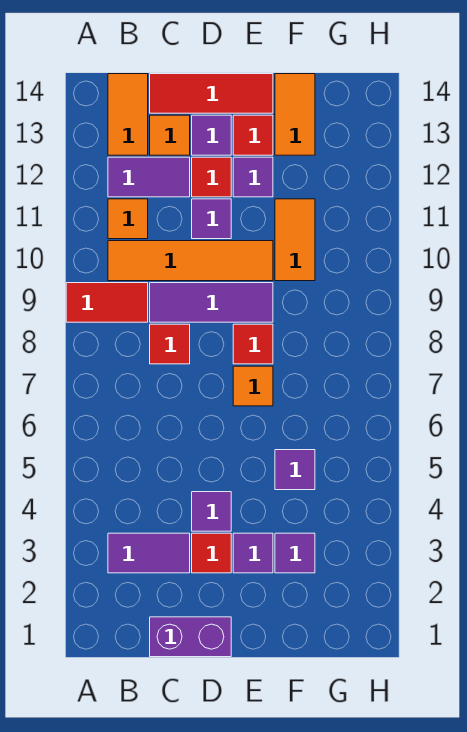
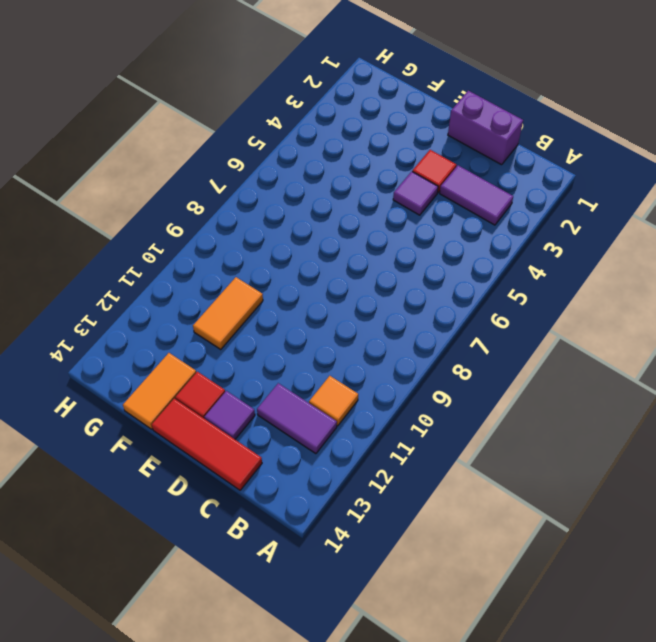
none -> red 1x2 tile [66,283,148,322]
none -> orange 1x4 tile [108,241,273,281]
none -> orange 1x2 tile [108,74,148,155]

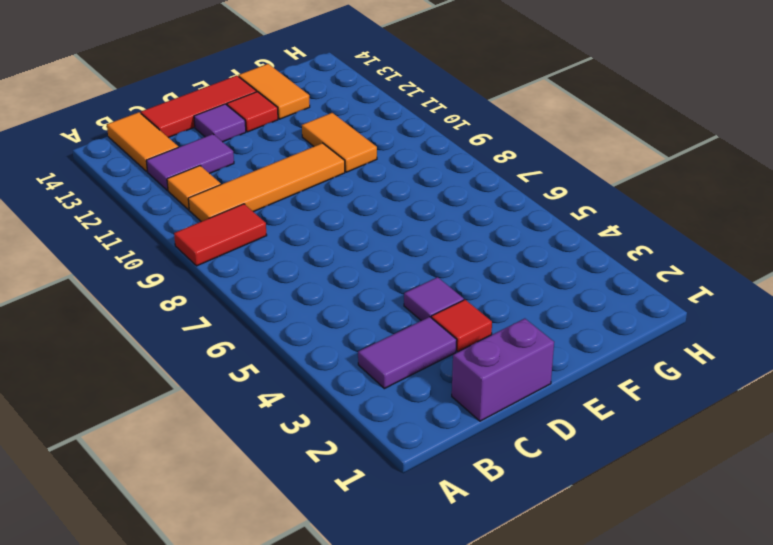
none -> red 1x1 tile [150,324,190,364]
none -> purple 1x3 tile [150,283,273,322]
none -> orange 1x1 tile [150,115,190,155]

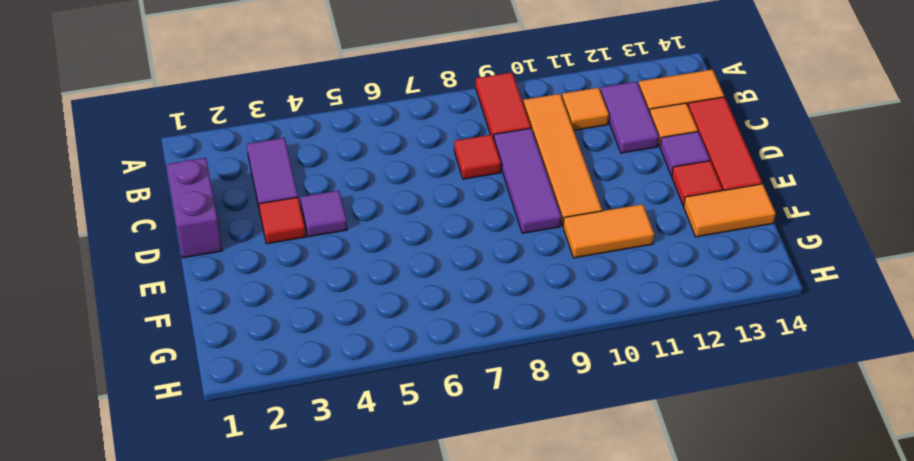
none -> purple 1x1 tile [192,199,231,239]
none -> red 1x1 tile [192,157,231,197]
none -> purple 1x1 tile [233,533,273,573]

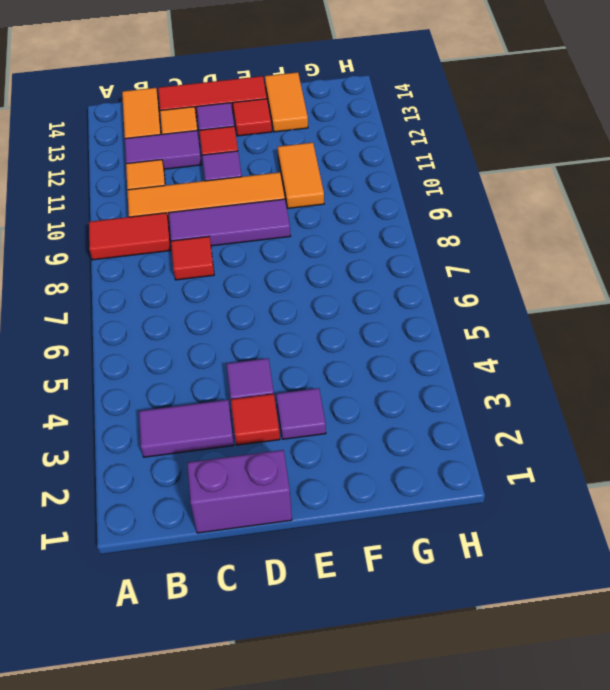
none -> orange 1x1 tile [233,366,273,406]
none -> red 1x1 tile [233,324,273,364]
none -> purple 1x1 tile [233,157,273,197]

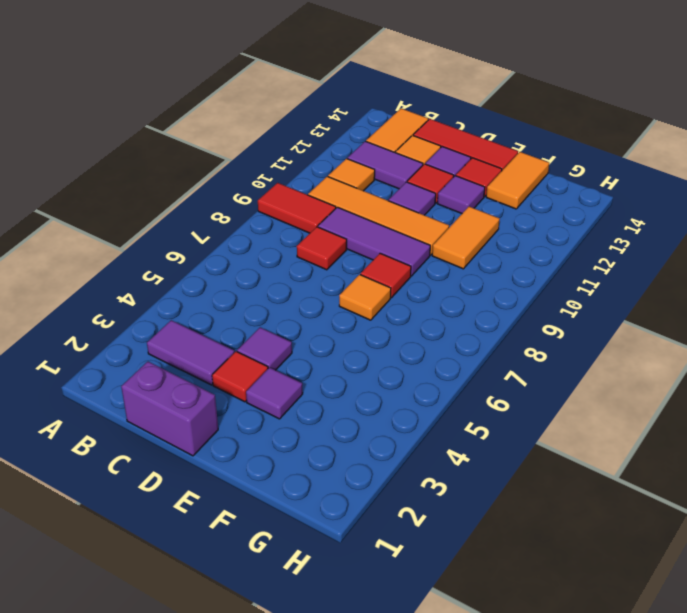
none -> purple 1x1 tile [275,533,315,573]
none -> purple 1x1 tile [275,450,315,490]

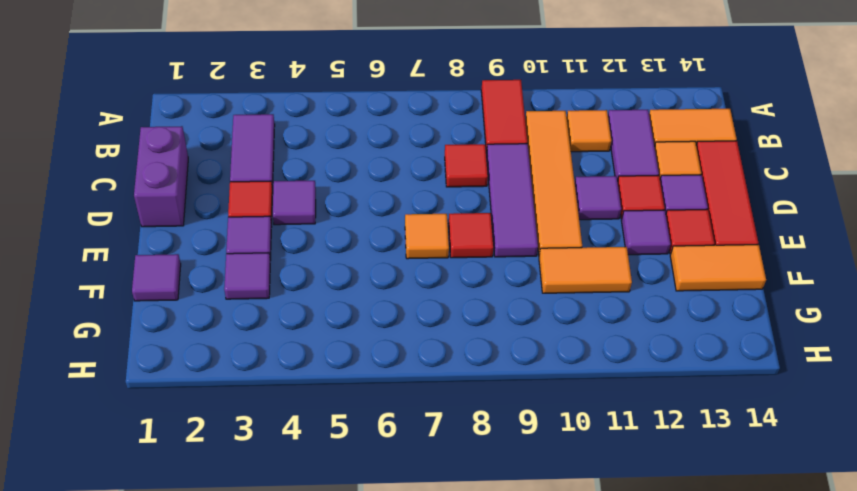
purple 1x1 tile [132,254,181,301] -> purple 1x1 tile moved to [275,450,315,490]

